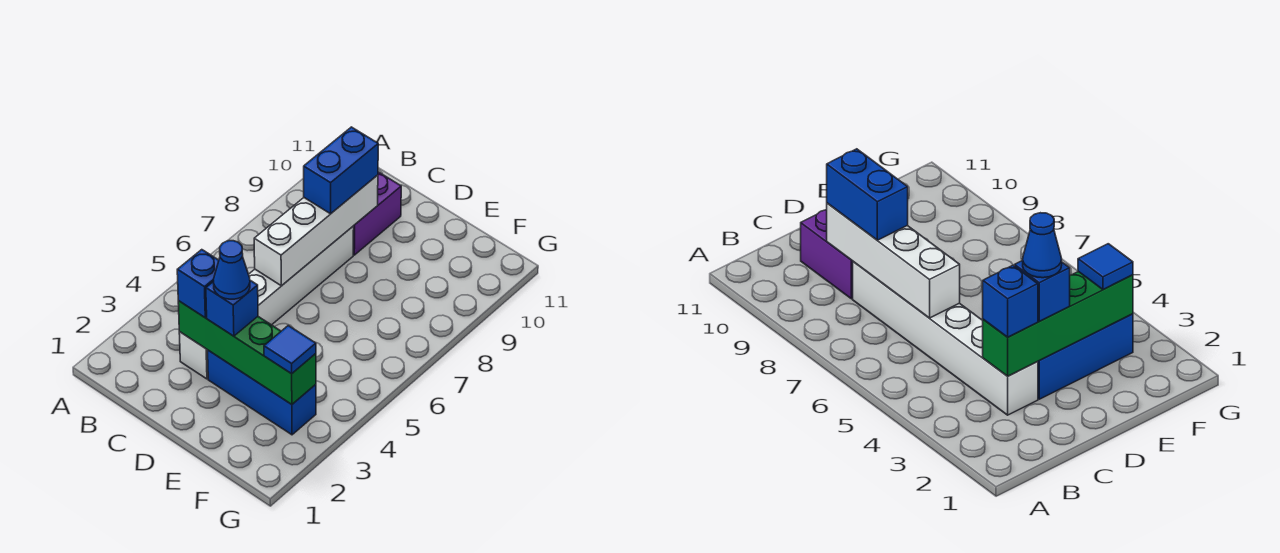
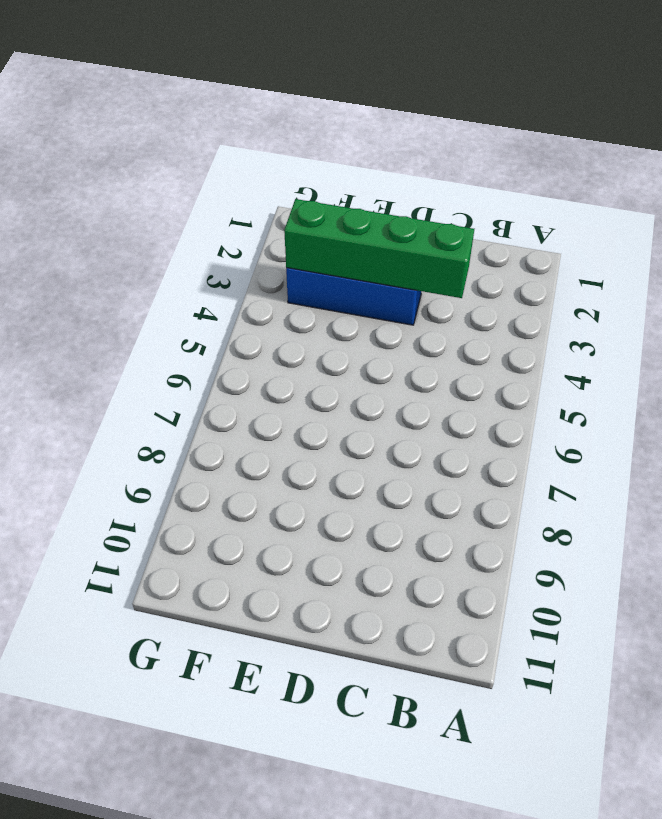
none -> white 1x6 brick [179,226,354,379]
none -> purple 1x2 brick [353,172,401,255]

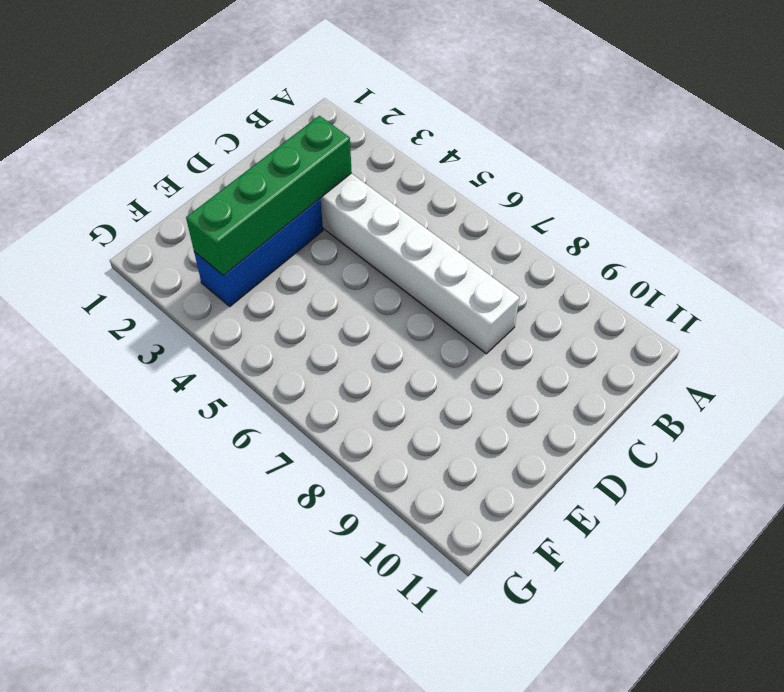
none -> purple 1x2 brick [353,172,401,255]
none -> white 1x4 brick [254,175,378,286]

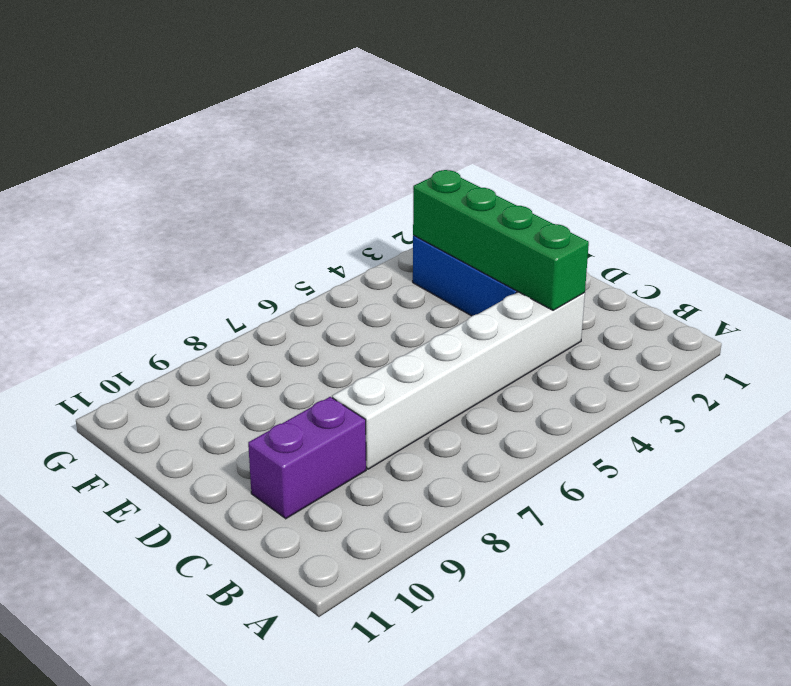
none -> white 1x4 brick [254,175,378,286]
none -> blue 1x1 brick [177,250,219,317]

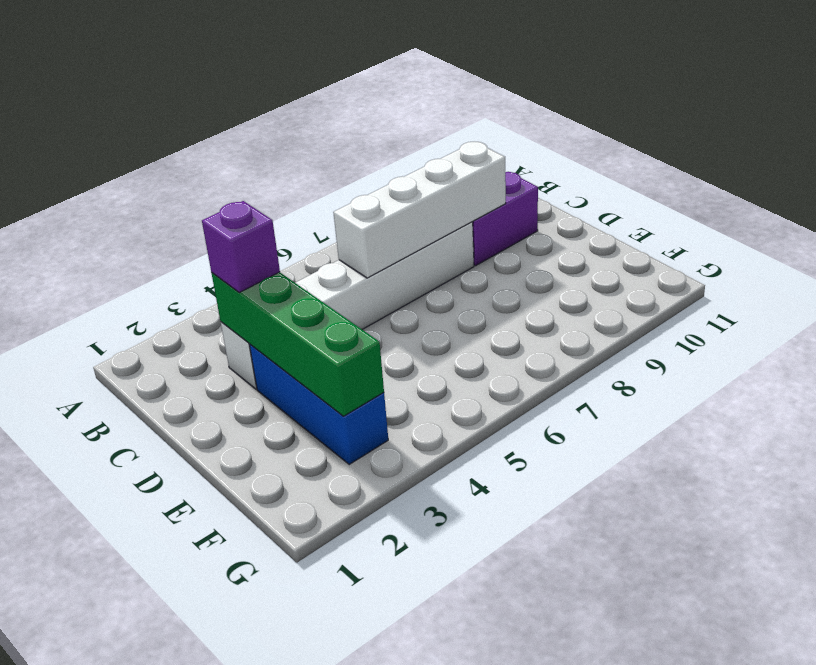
purple 1x1 brick [202,201,280,293] -> blue 1x1 brick [177,250,219,317]
none -> blue 1x2 brick [304,127,378,214]
none -> blue 1x1 brick [206,280,258,336]

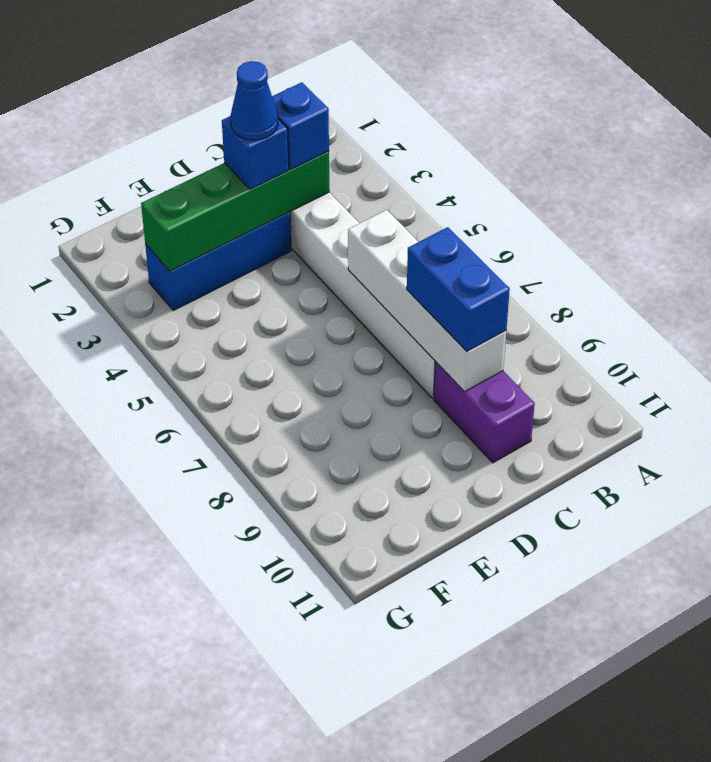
none -> blue 1x1 tile [264,326,316,374]

